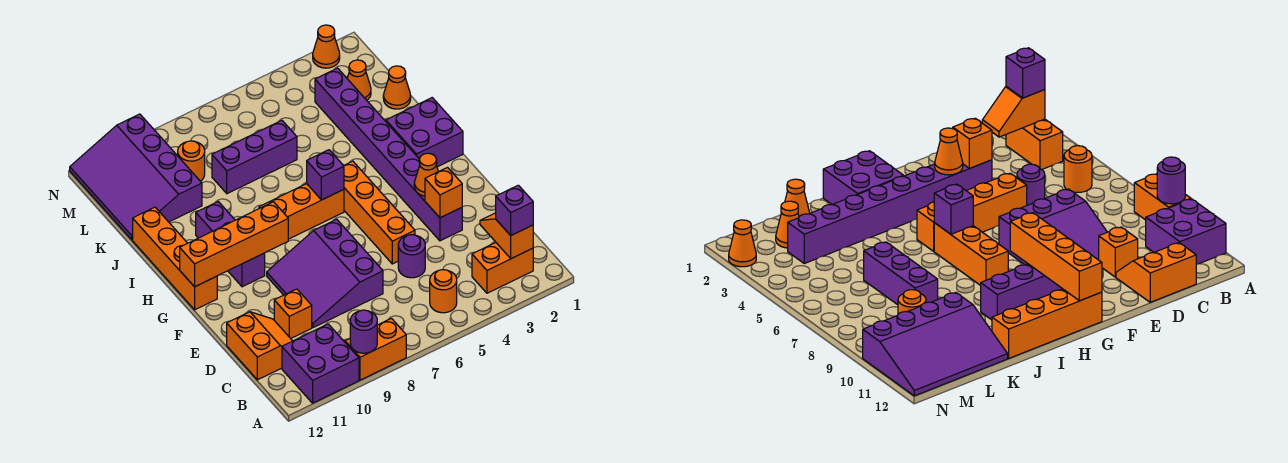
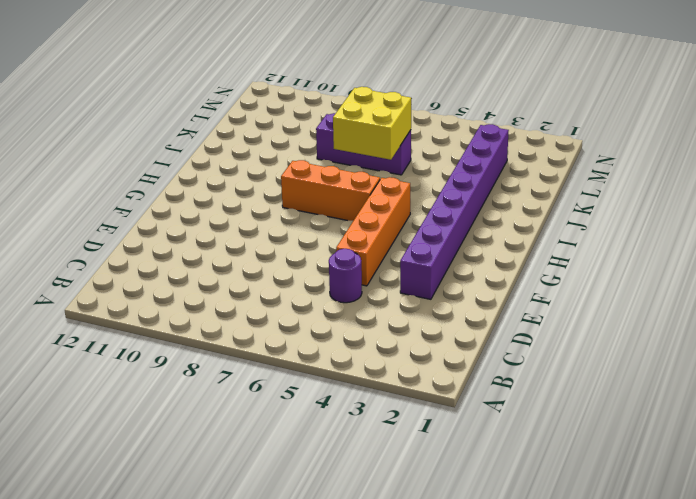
yellow 2x2 brick [333,87,411,160] -> none
none -> orange 1x2 brick [345,318,406,380]
none -> purple 2x2 brick [282,324,359,403]
none -> orange 1x2 brick [472,243,533,293]

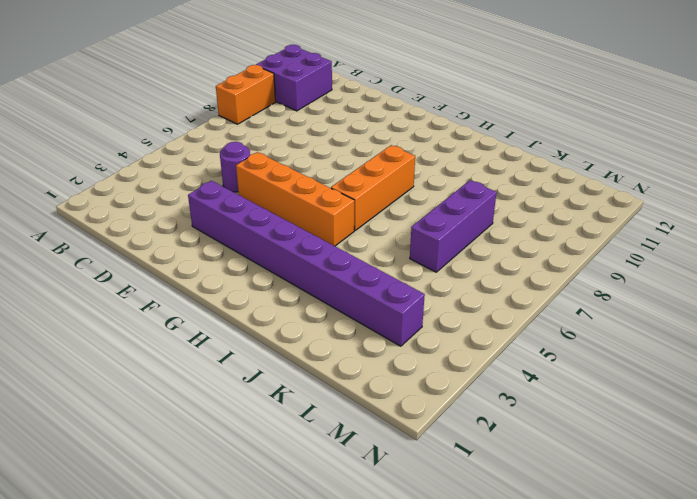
none -> orange 1x2 brick [472,243,533,293]
none -> orange 1x1 round brick [430,270,457,313]
none -> orange 2x2 slope [227,312,292,380]

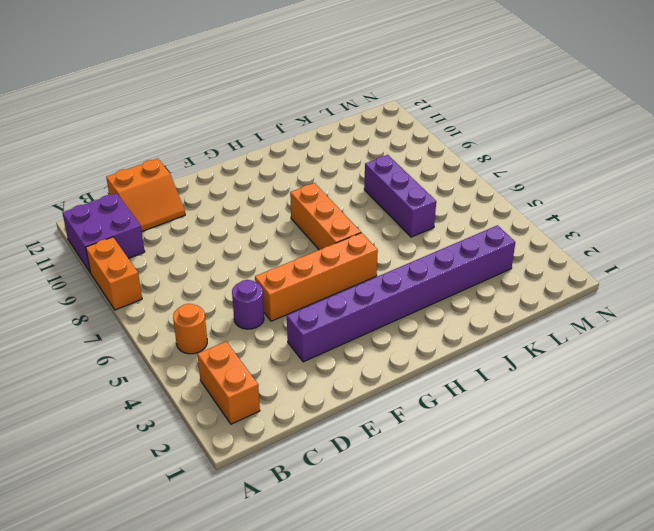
none -> purple 3x3 slope [267,219,383,328]
none -> orange 1x1 brick [274,289,312,338]
none -> purple 1x3 brick [196,202,265,287]

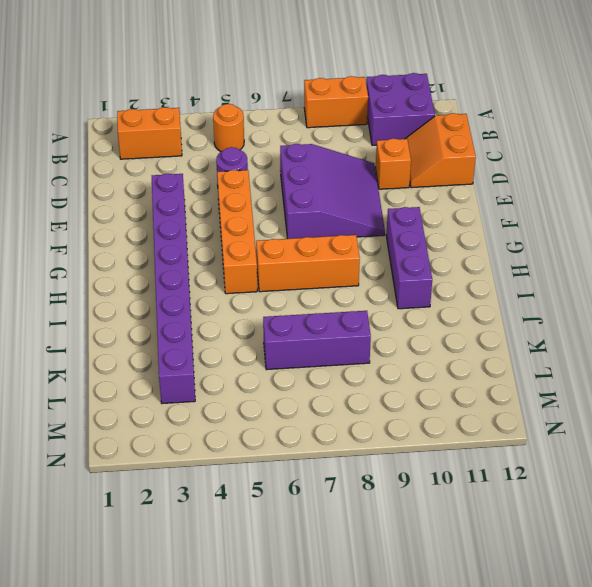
none -> orange 1x4 brick [133,207,217,310]
none -> purple 2x2 brick [386,98,463,167]
none -> orange 1x1 cone [383,66,411,109]

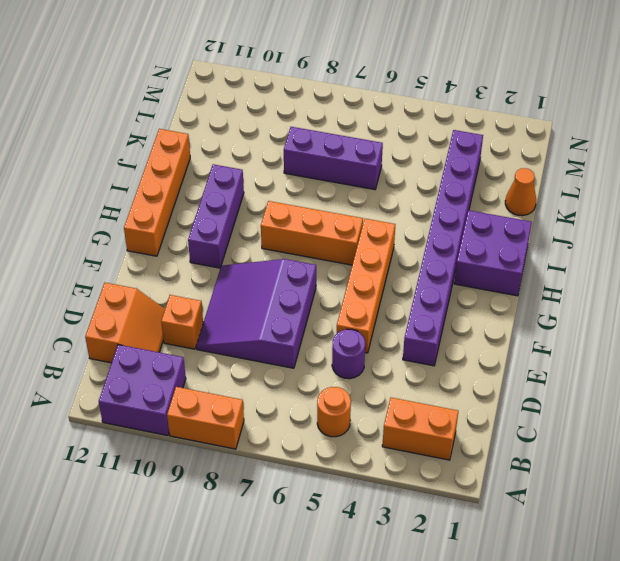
none -> purple 3x4 slope [70,114,202,240]
none -> orange 1x1 cone [347,60,371,100]
none -> orange 1x1 round brick [178,141,205,181]

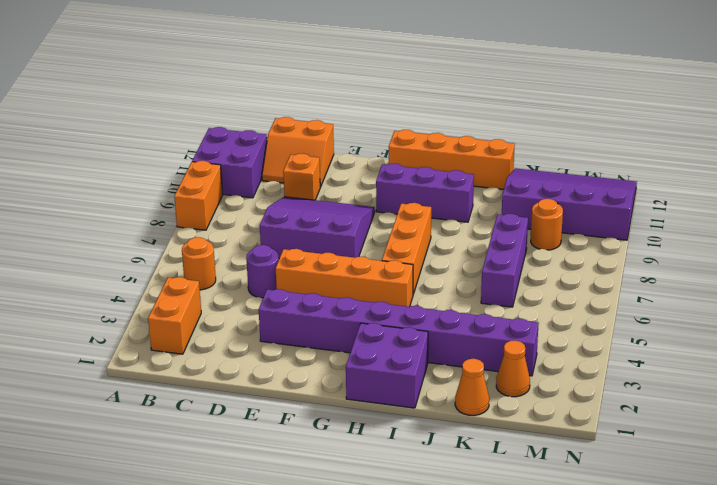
none -> orange 1x1 cone [313,25,340,68]
none -> purple 1x1 round brick [350,310,377,353]
none -> orange 1x2 slope [480,213,533,259]

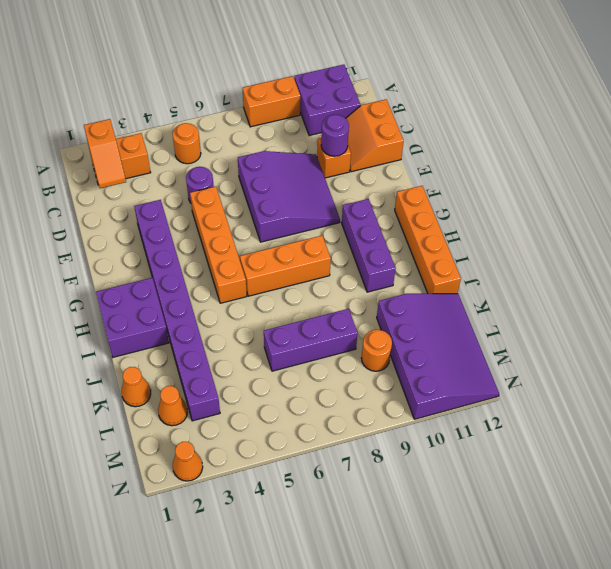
purple 1x1 round brick [321,115,349,156] -> purple 1x1 round brick moved to [350,310,377,353]
none -> orange 1x1 brick [425,168,462,218]
none -> orange 1x1 cone [414,153,438,196]
none -> orange 1x4 brick [180,202,288,287]

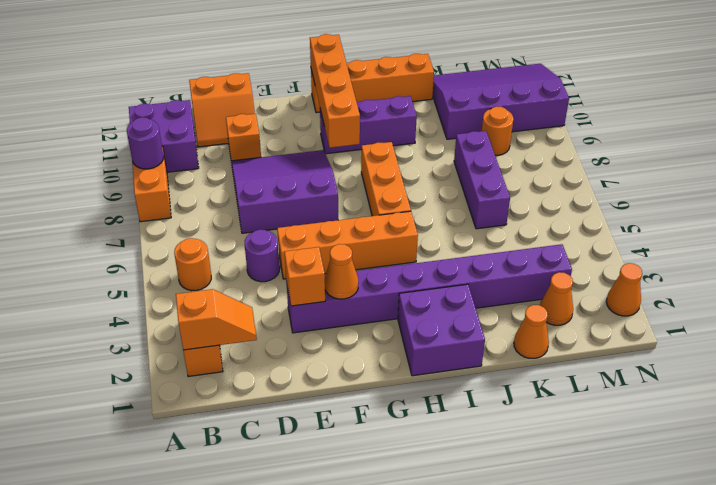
none -> purple 1x1 brick [307,150,344,200]
none -> purple 1x1 brick [496,185,533,235]

